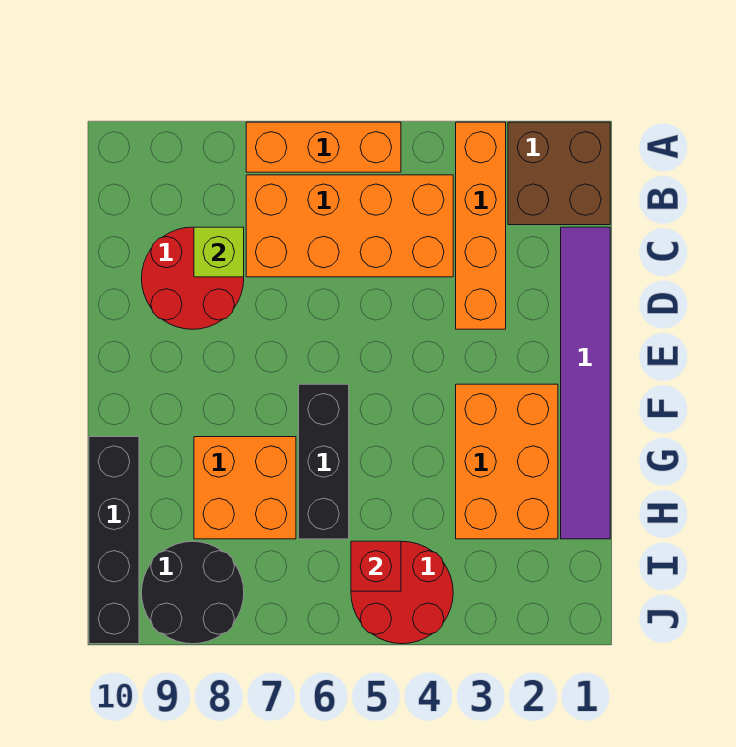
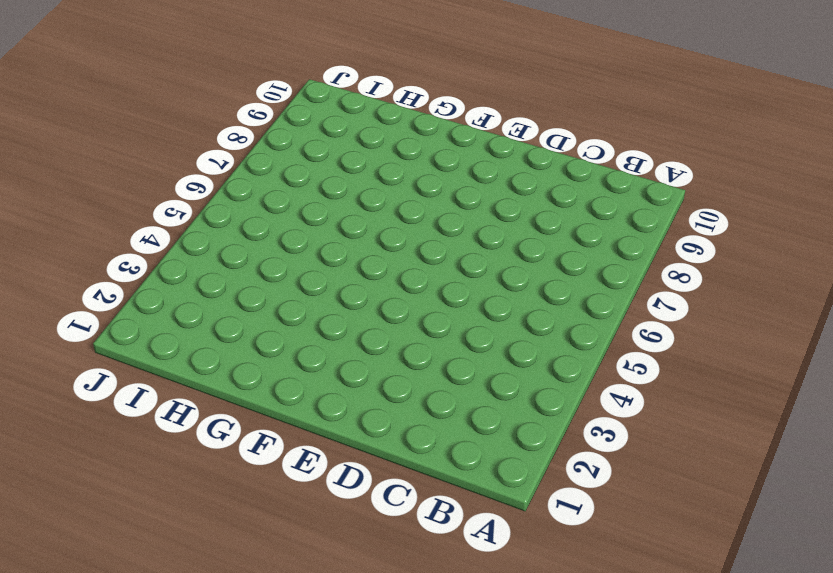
none -> brown 2x2 brick [508,122,610,225]
none -> orange 1x4 brick [456,122,506,329]
none -> orange 1x3 brick [246,122,401,172]

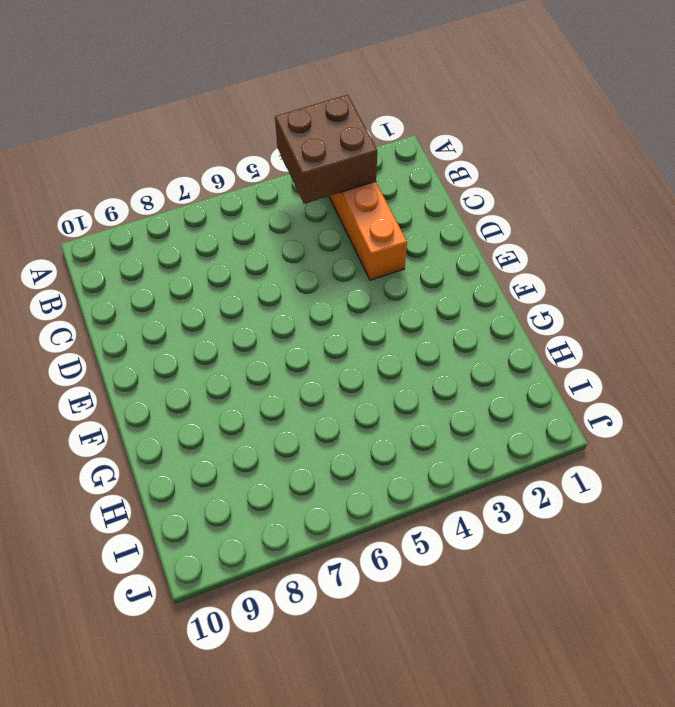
brown 2x2 brick [275,95,377,204] -> brown 2x2 brick moved to [508,122,610,225]
none -> orange 1x3 brick [246,122,401,172]
none -> orange 2x4 brick [246,175,453,277]
none -> purple 1x6 tile [561,227,610,539]

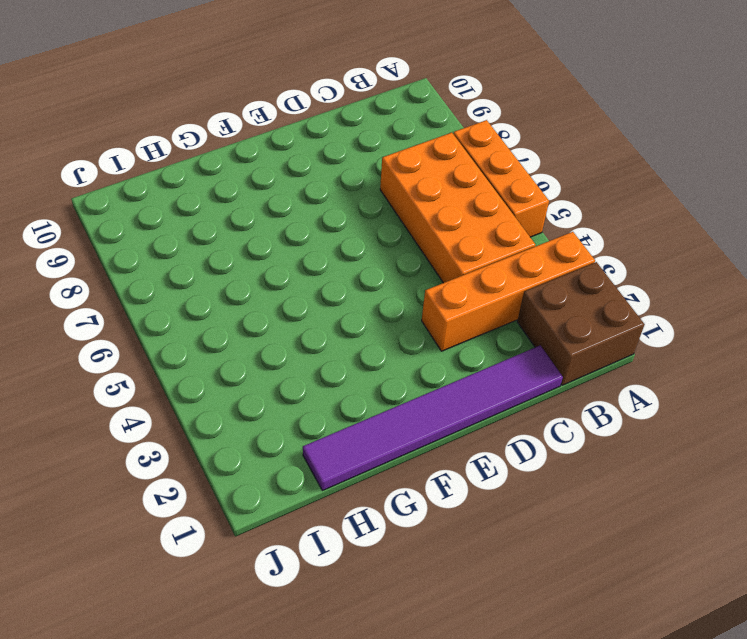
none -> red 2x2 round brick [142,227,244,329]
none -> orange 2x3 brick [456,384,558,539]
none -> black 1x3 brick [299,384,349,539]

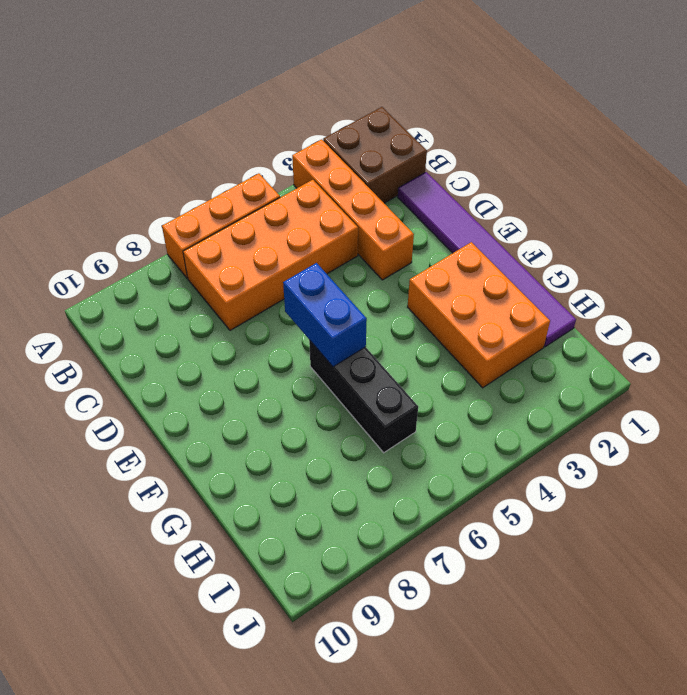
blue 1x2 brick [283,263,367,367] -> none
none -> red 2x2 round brick [142,227,244,329]
none -> orange 2x2 brick [194,437,296,539]
none -> black 1x4 brick [89,437,139,644]

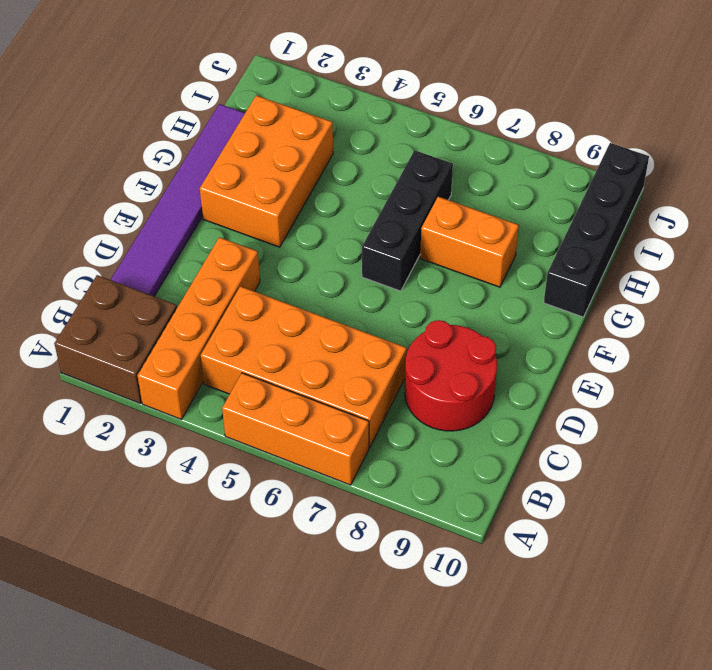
orange 1x2 brick [420,197,519,287] -> orange 2x2 brick [194,437,296,539]
none -> red 2x2 round brick [351,542,453,644]
none -> black 2x2 round brick [142,541,244,644]
none -> lime 1x1 brick [194,227,244,277]

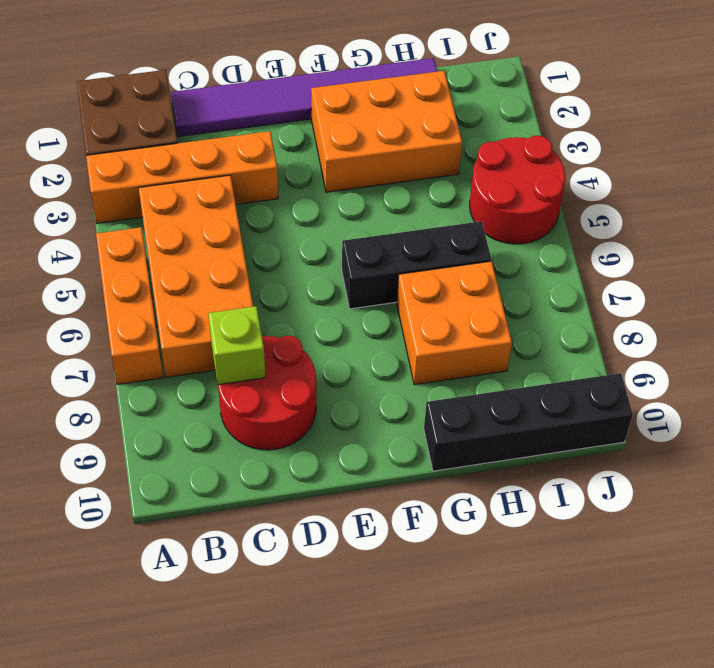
none -> black 2x2 round brick [142,541,244,644]
none -> red 1x1 brick [351,541,401,591]

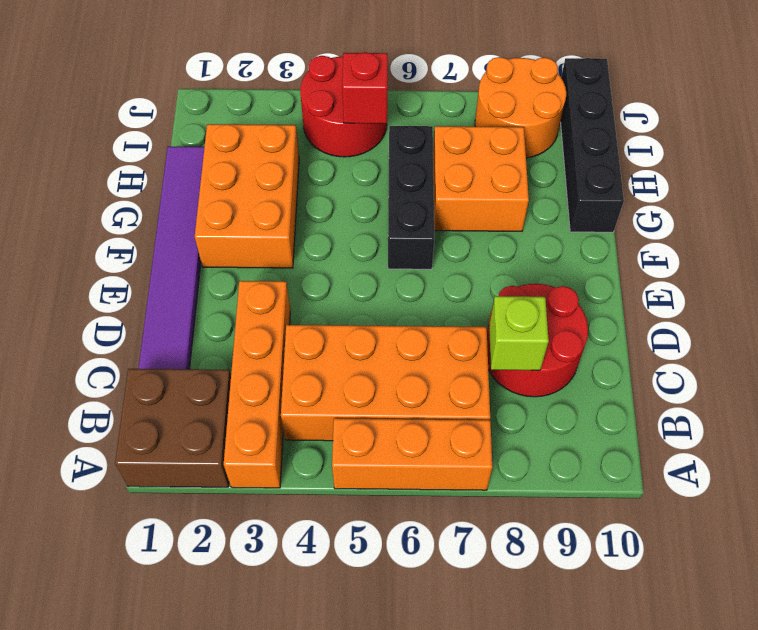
orange 2x2 round brick [475,57,566,158] -> black 2x2 round brick [142,541,244,644]

